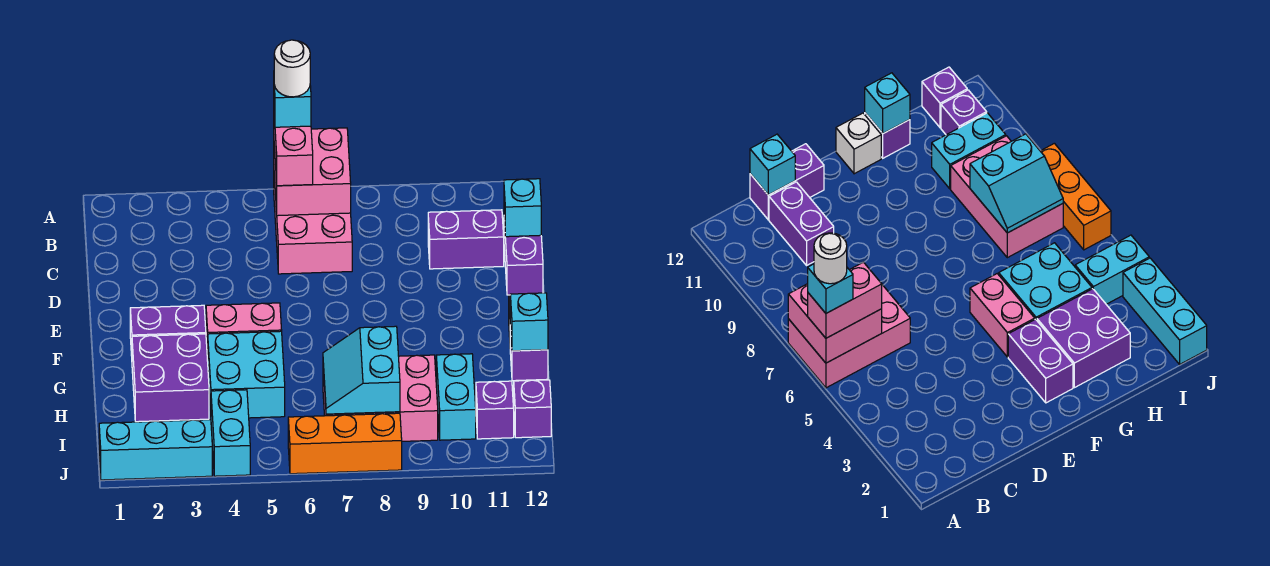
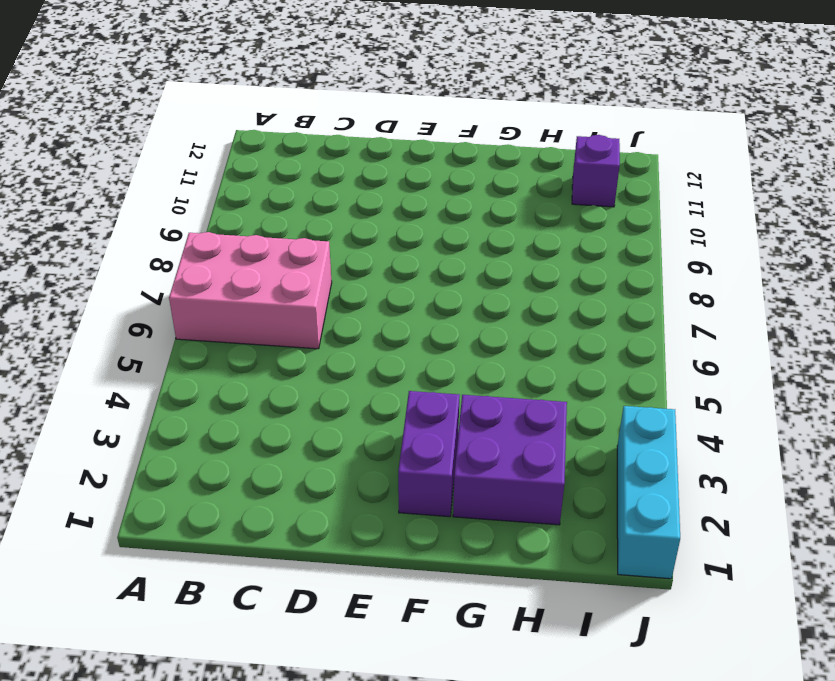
none -> purple 1x2 brick [428,210,504,269]
none -> purple 1x2 brick [504,221,543,295]
none -> pink 1x2 brick [206,303,282,359]

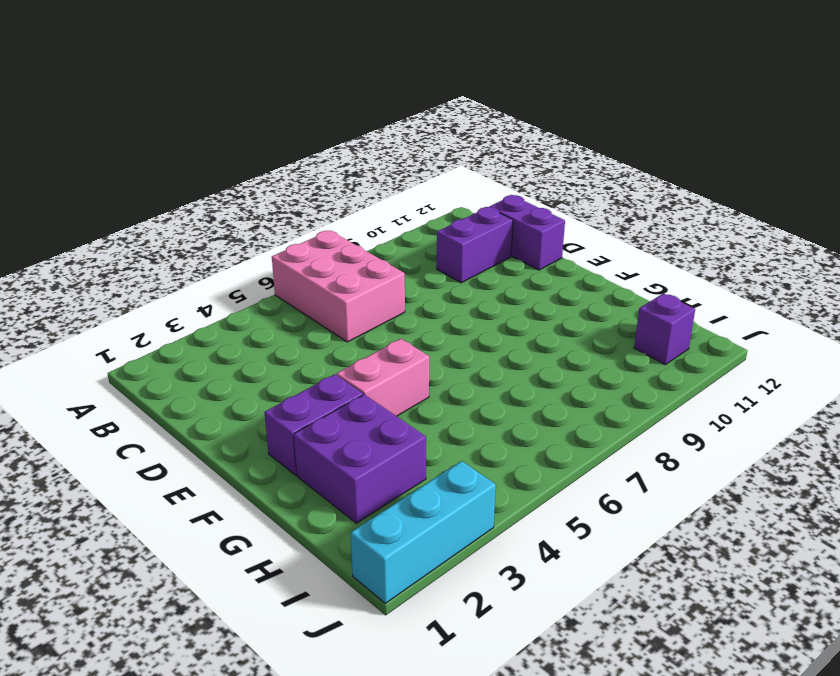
none -> white 1x1 brick [836,113,881,174]
none -> cyan 2x2 brick [207,331,285,418]
none -> purple 1x1 brick [510,325,548,381]

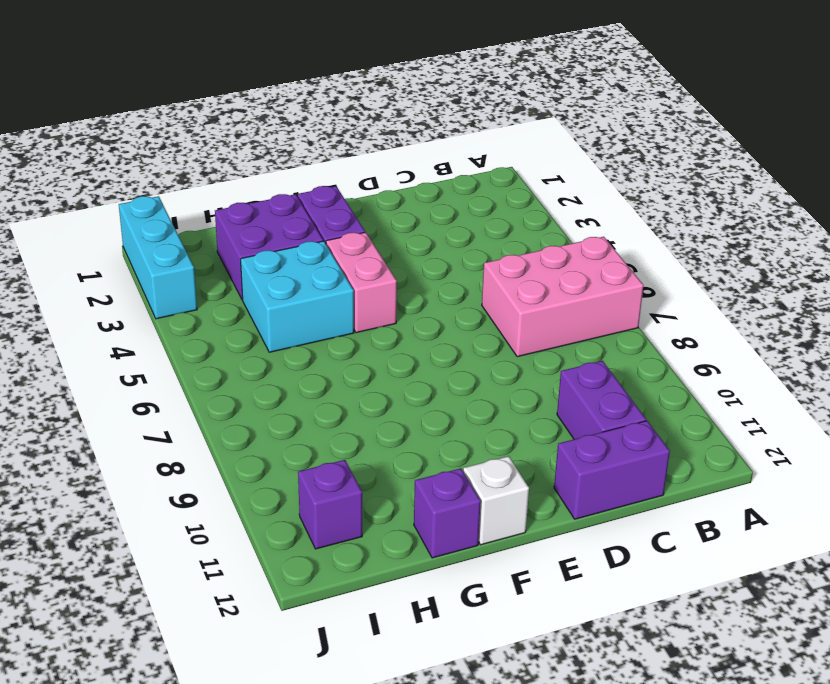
none -> pink 2x3 brick [323,355,438,441]
none -> cyan 1x2 brick [436,354,476,440]
none -> cyan 1x2 brick [211,390,250,476]

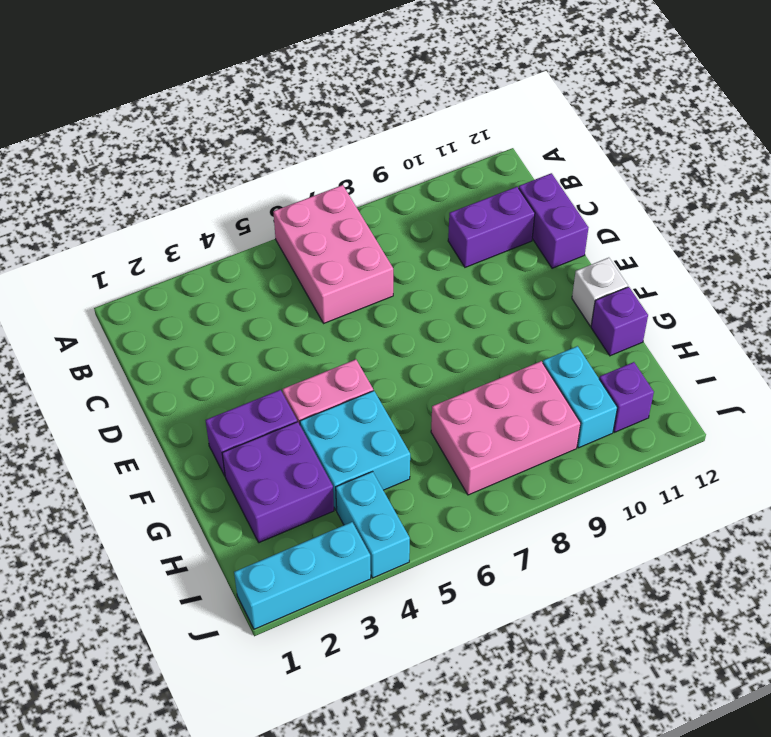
none -> purple 1x1 brick [514,380,551,438]
none -> orange 1x3 brick [288,413,402,474]
none -> pink 2x2 brick [274,128,351,216]

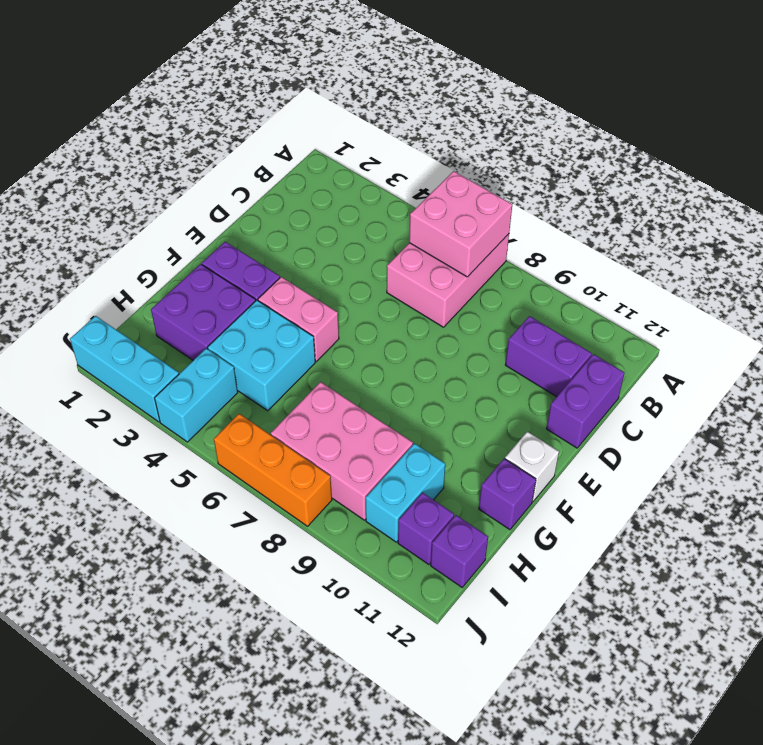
none -> cyan 1x1 brick [504,179,541,237]
none -> cyan 1x1 brick [510,293,548,351]
none -> cyan 2x2 slope [323,326,400,414]

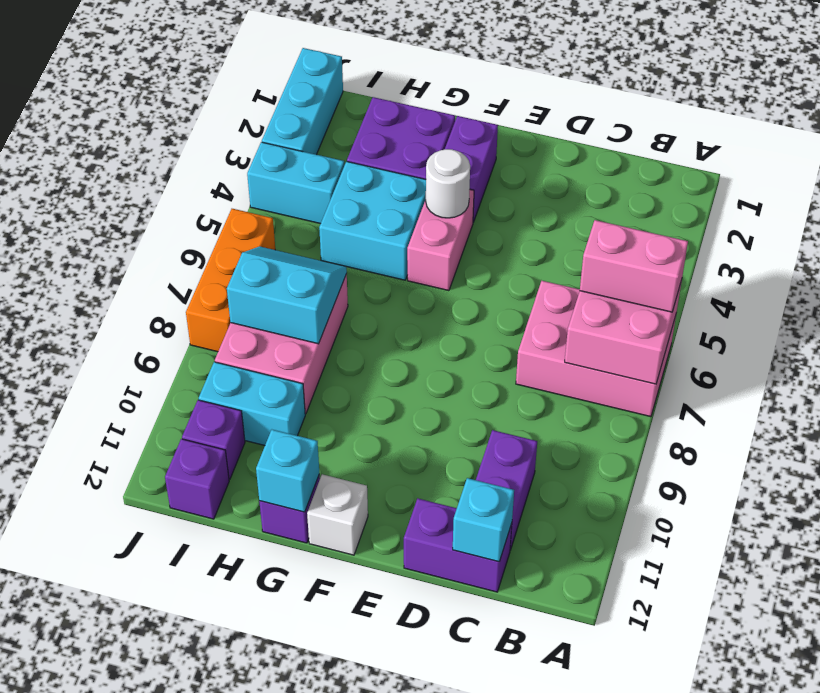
white 1x1 round brick [426,149,470,218] -> white 1x1 round brick moved to [274,40,310,97]
none -> cyan 1x1 brick [274,85,311,127]

